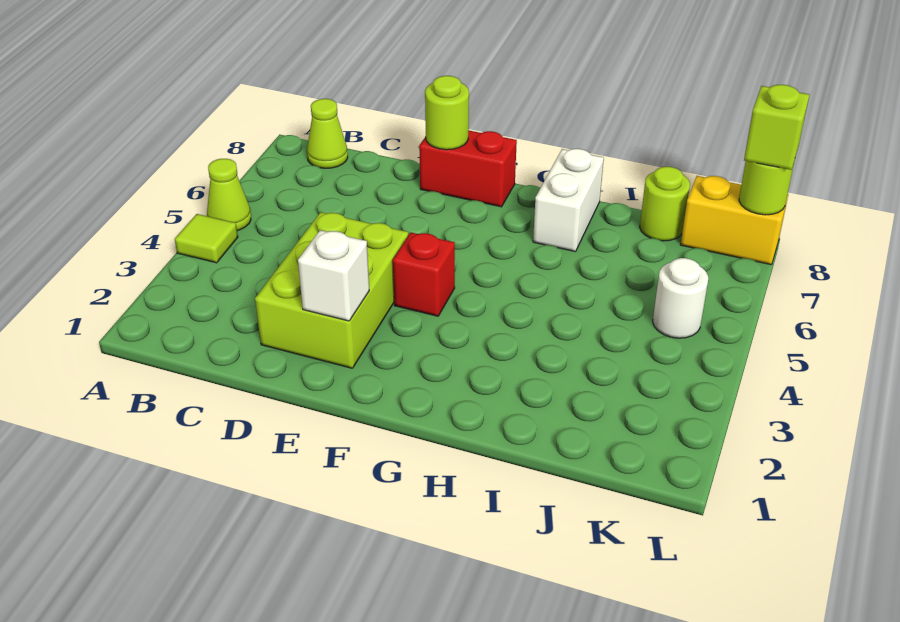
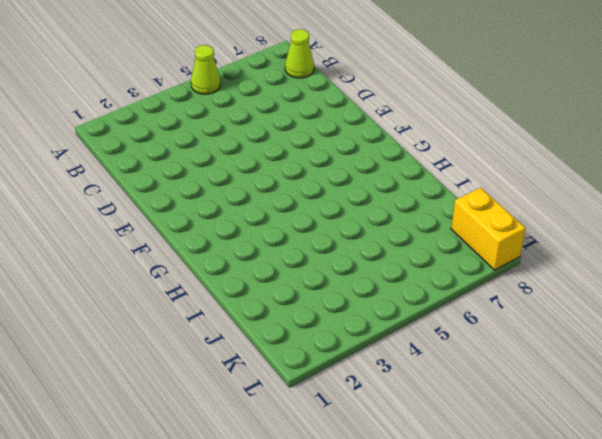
none -> lime 1x1 tile [175,214,238,263]
none -> lime 2x3 brick [255,212,408,368]
none -> red 1x2 brick [419,130,517,207]

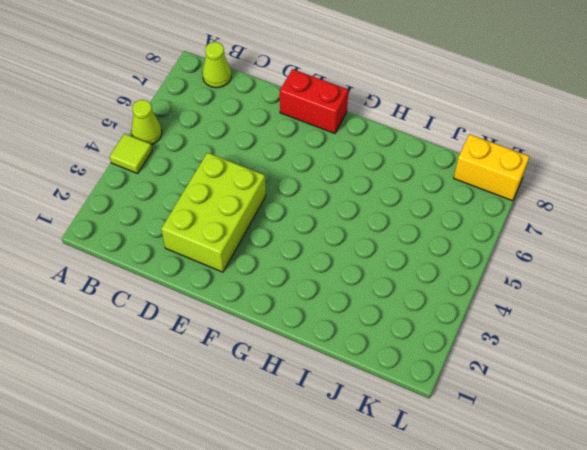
none -> red 1x1 brick [393,233,455,316]
none -> white 1x2 brick [533,149,604,252]
none -> lime 1x1 round brick [640,167,690,241]

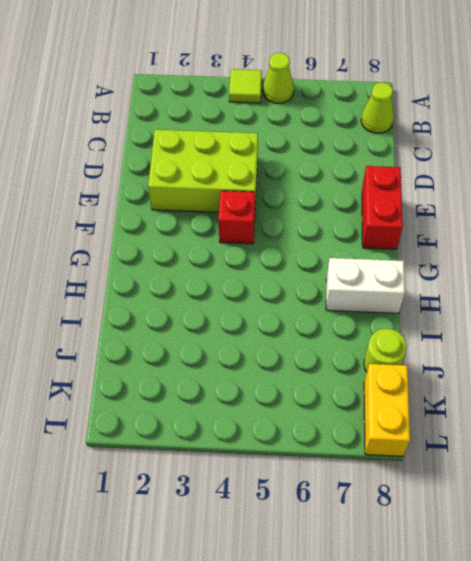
none -> white 1x1 round brick [653,258,708,338]
none -> white 1x1 brick [298,230,369,321]
none -> lime 1x1 round brick [425,76,469,150]

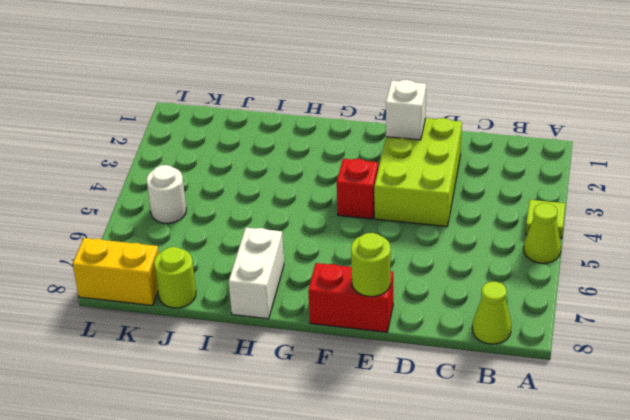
none -> lime 1x1 round brick [739,161,794,215]
none -> lime 1x1 brick [744,85,809,170]

